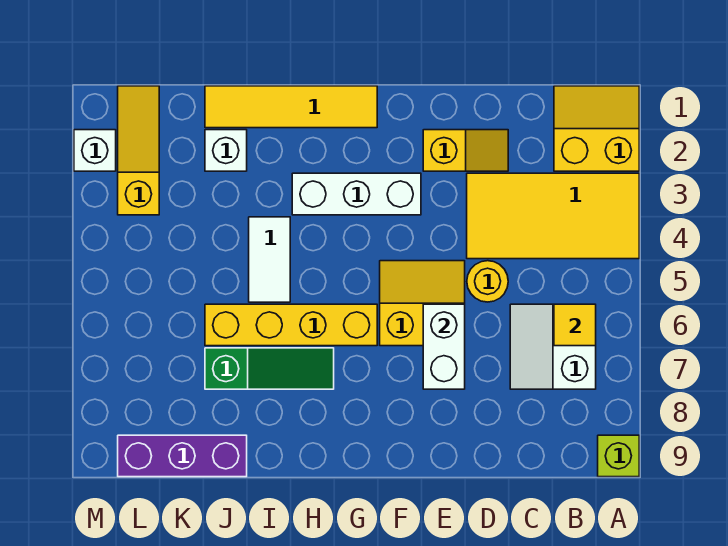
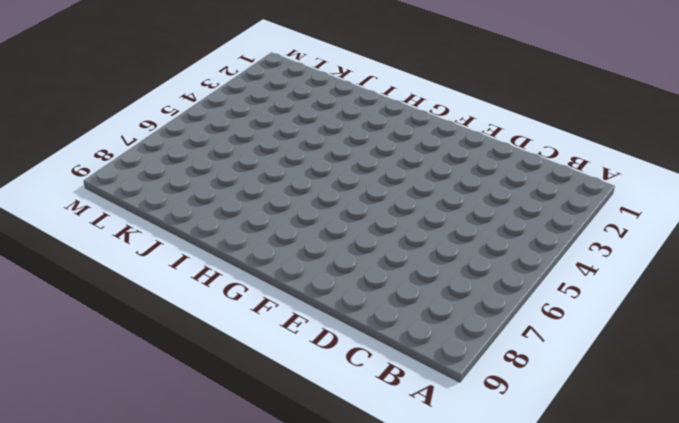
none -> yellow 2x2 slope [554,86,639,171]
none -> yellow 2x4 tile [467,173,639,259]
none -> lime 1x1 brick [598,435,639,477]

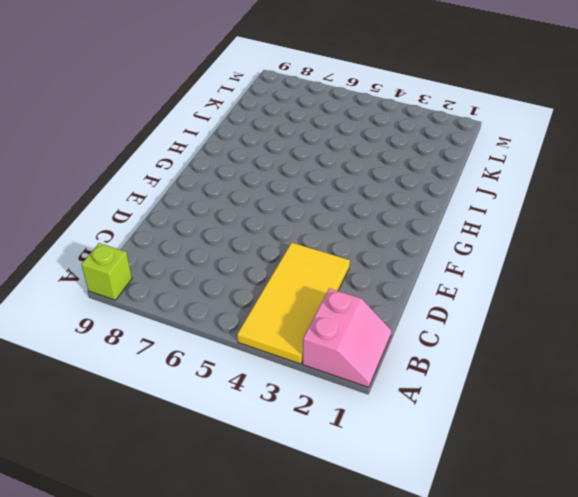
pink 2x2 slope [303,288,392,387] -> yellow 2x2 slope [554,86,639,171]
none -> white 2x2 slope [510,304,596,389]
none -> yellow 1x2 slope [423,130,508,171]
none -> yellow 1x1 round brick [467,261,508,302]

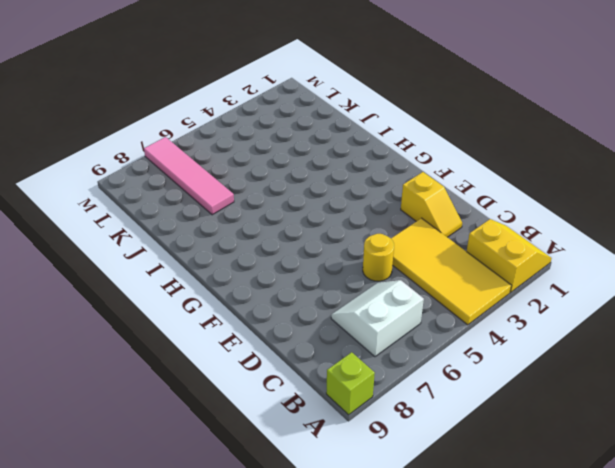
pink 1x4 tile [144,137,234,215] -> green 1x3 slope [205,348,334,389]
none -> yellow 2x2 slope [380,261,465,346]
none -> white 1x3 brick [292,173,421,215]
none -> yellow 1x4 tile [205,86,377,128]

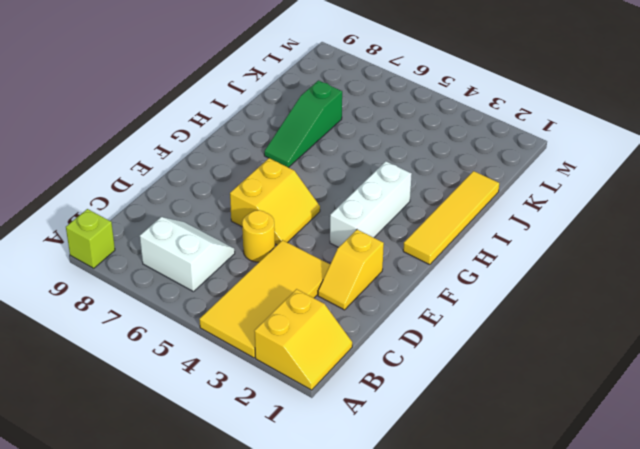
none -> yellow 1x4 brick [205,304,377,346]
none -> white 1x2 tile [249,217,290,302]
none -> white 1x1 brick [205,130,247,171]

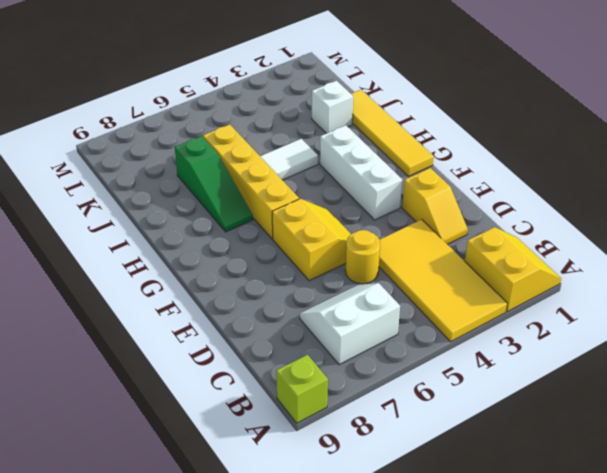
none -> purple 1x3 brick [118,435,247,477]
none -> yellow 1x3 slope [118,86,159,215]
none -> white 1x1 brick [74,130,116,171]

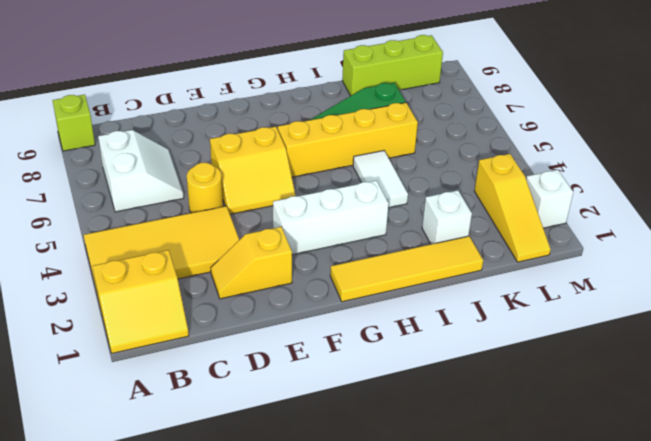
lime 1x3 brick [342,35,443,96] -> purple 1x3 brick [118,435,247,477]
none -> yellow 1x1 tile [554,304,596,346]
none -> white 1x2 brick [423,304,465,389]

